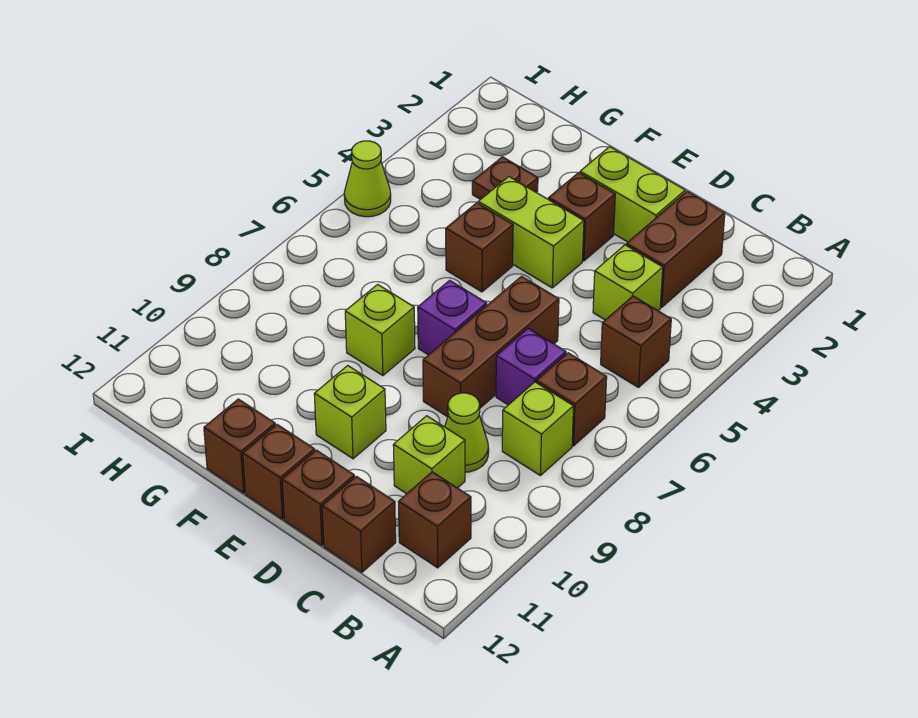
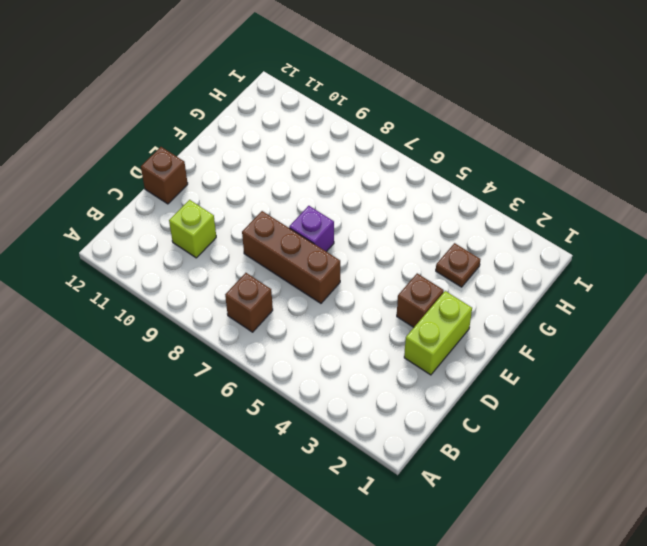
none -> brown 1x1 brick [601,296,671,388]
none -> lime 1x1 brick [502,382,574,475]
none -> brown 1x1 brick [398,472,471,568]

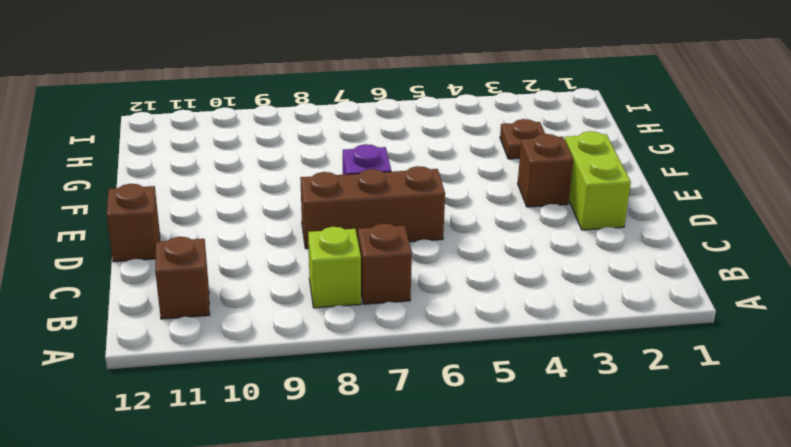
none -> brown 1x1 brick [601,296,671,388]
none -> brown 1x2 brick [626,191,725,307]
none -> lime 1x1 brick [593,245,663,320]

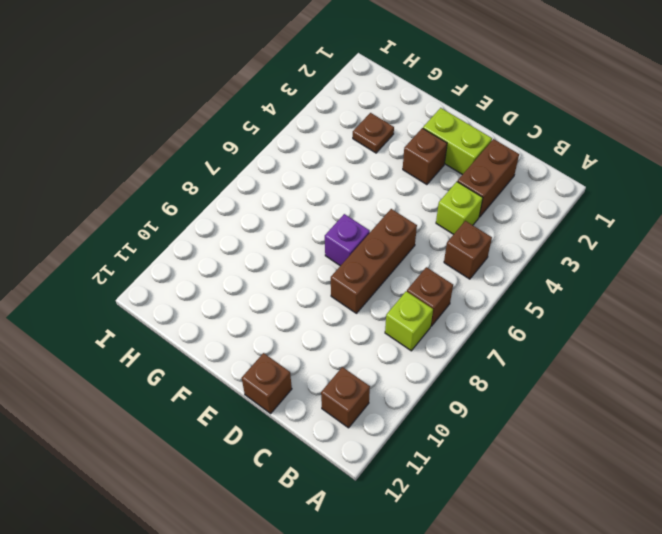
none -> purple 1x1 brick [496,329,566,405]
none -> lime 1x1 cone [445,393,489,472]
none -> lime 1x1 brick [393,416,465,494]

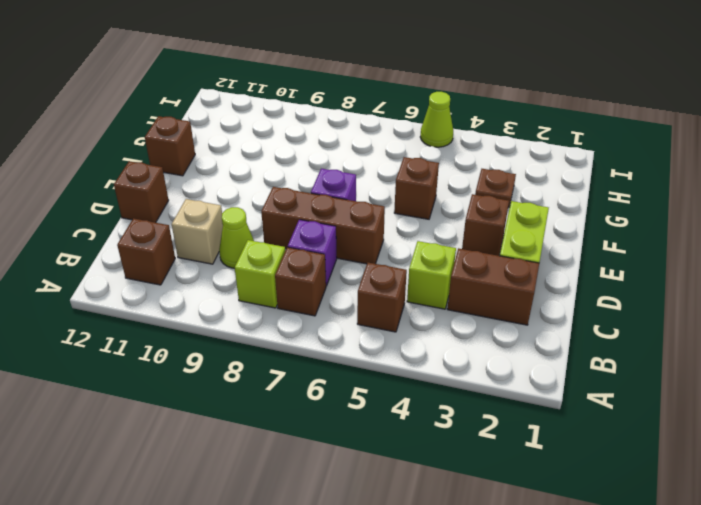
tan 1x1 brick [172,199,223,264] -> lime 1x1 brick [393,416,465,494]
none -> brown 1x1 brick [322,476,396,572]
none -> lime 1x2 brick [478,177,584,288]
none -> lime 1x1 brick [314,366,386,459]

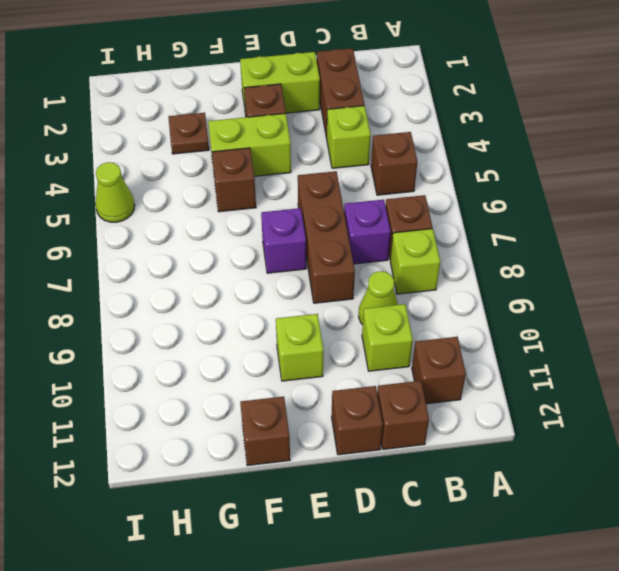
none -> brown 1x1 brick [243,425,315,519]
none -> lime 1x1 brick [345,284,415,376]

